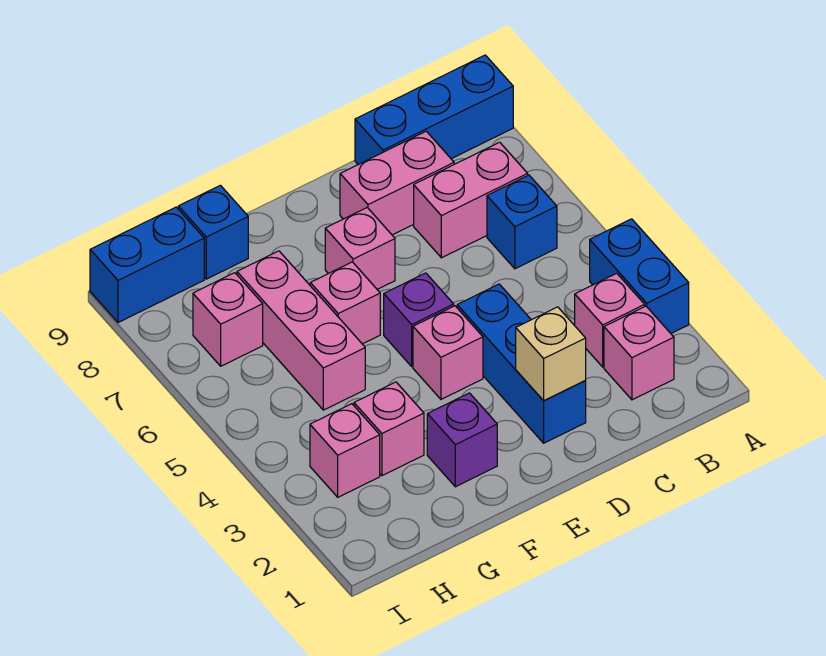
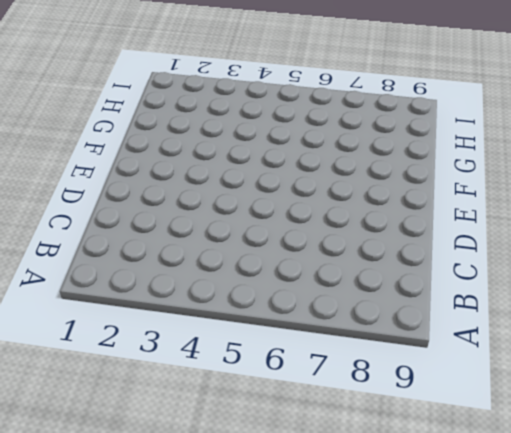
none -> blue 1x2 brick [590,219,689,333]
none -> blue 1x3 brick [355,55,513,165]
none -> pink 1x1 brick [604,306,674,400]

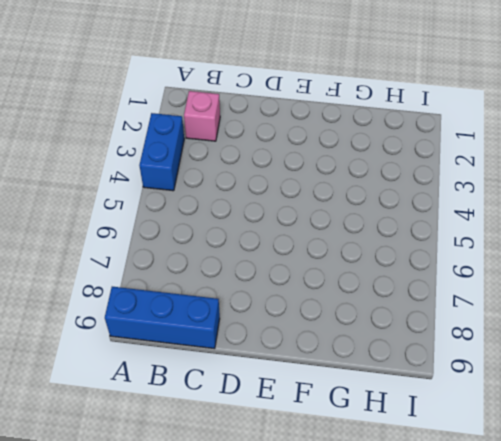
none -> pink 1x1 brick [575,273,645,367]
none -> blue 1x1 brick [487,175,557,269]
none -> pink 1x2 brick [414,142,528,258]

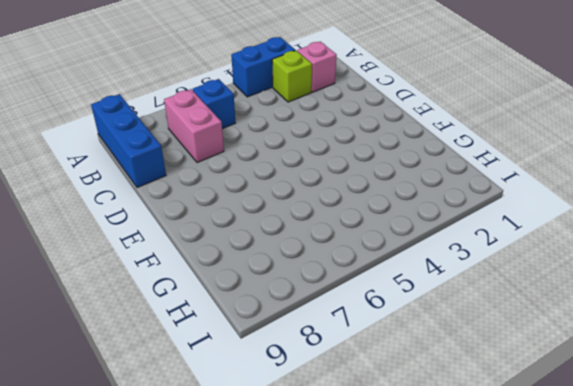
lime 1x1 brick [272,50,312,102] -> pink 1x1 brick [575,273,645,367]
none -> pink 1x2 brick [340,131,454,235]
none -> blue 1x3 brick [457,284,586,443]
none -> pink 1x1 brick [413,306,483,399]

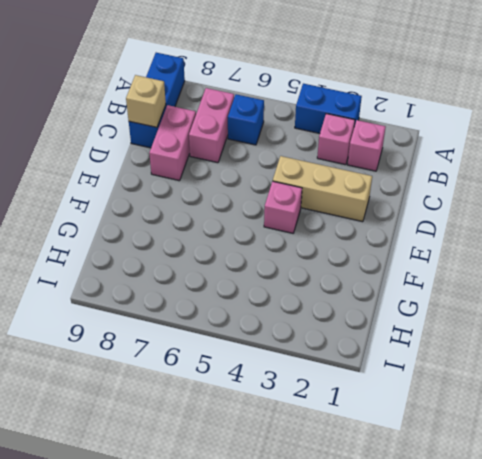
tan 1x1 brick [126,75,166,127] -> tan 1x1 brick moved to [516,307,586,401]
tan 1x3 brick [273,156,372,222] -> blue 1x3 brick [457,284,586,443]
none -> purple 1x1 brick [384,273,454,367]
none -> pink 1x1 brick [325,208,395,289]
none -> purple 1x1 brick [427,393,497,487]

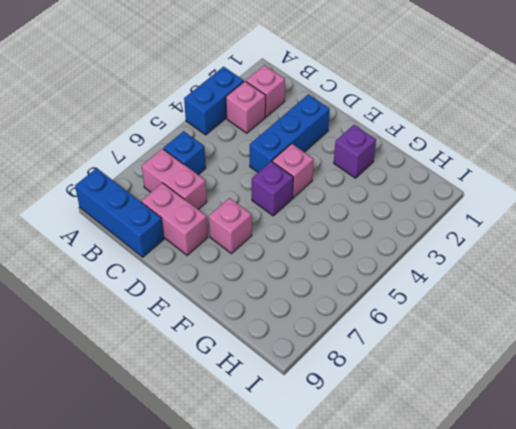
none -> pink 1x1 brick [310,262,380,344]
none -> pink 1x1 brick [354,382,424,476]
none -> pink 1x3 brick [237,251,365,410]

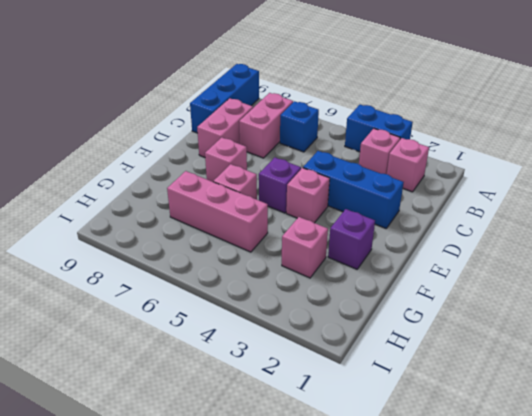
none -> blue 1x1 brick [178,185,248,279]
none -> pink 1x1 brick [310,404,380,497]
none -> pink 1x1 brick [193,273,263,366]

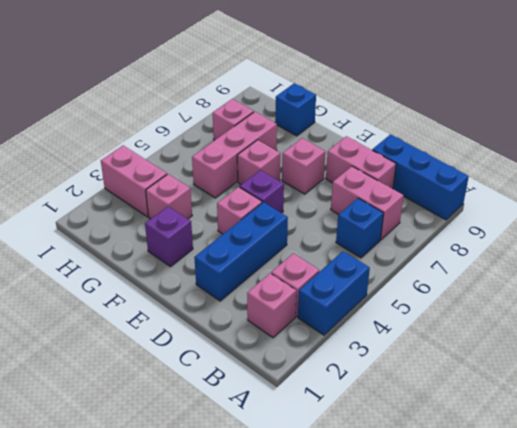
pink 1x2 brick [101,146,167,217] -> pink 1x1 brick [310,404,380,497]
none -> blue 1x2 brick [90,207,204,323]
none -> tan 1x1 brick [516,307,586,401]

